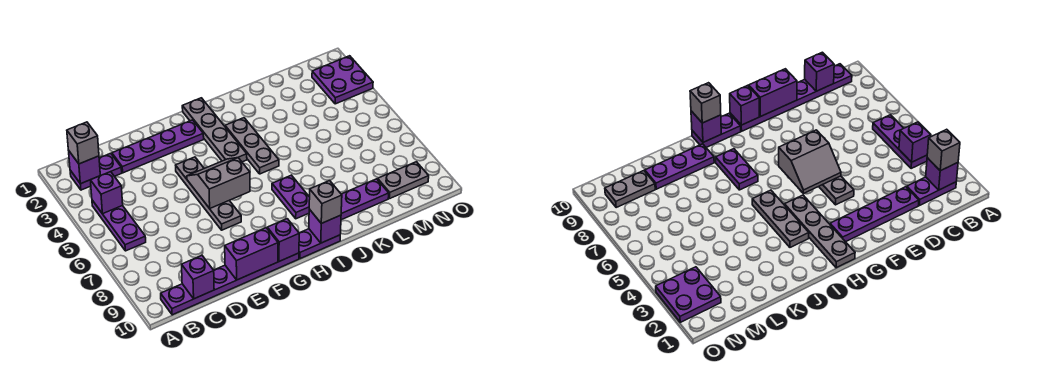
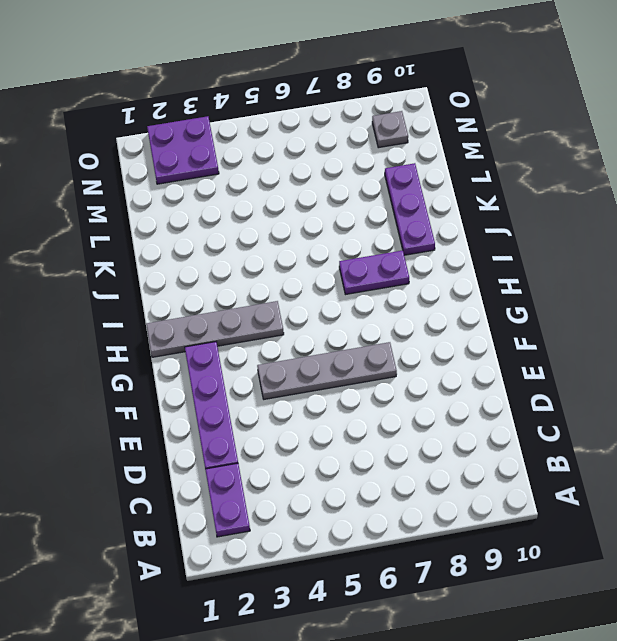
grey 1x1 plate [372,111,408,148] -> grey 1x2 plate [378,162,429,199]
none -> purple 1x3 plate [92,200,146,251]
none -> purple 1x6 plate [161,253,299,315]
none -> purple 1x2 plate [299,229,340,259]

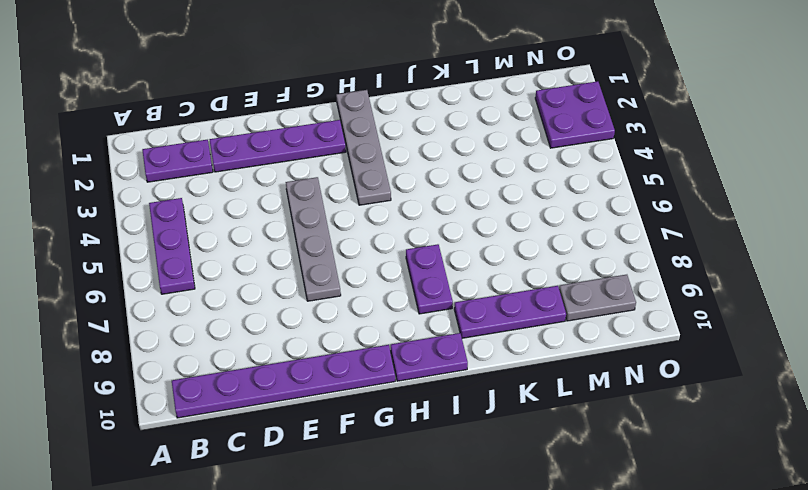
none -> grey 1x3 plate [225,118,279,174]
none -> purple 1x1 brick [69,151,100,184]
none -> purple 1x1 brick [90,172,123,214]

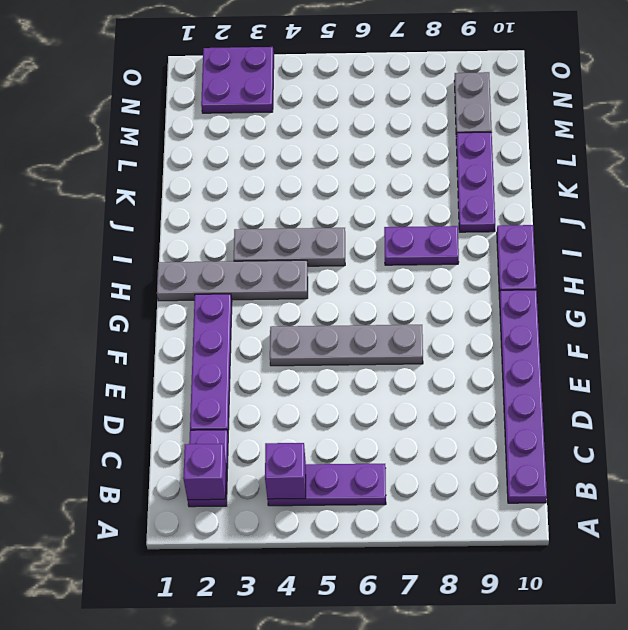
none -> purple 1x1 brick [182,255,214,299]
none -> purple 1x2 brick [225,228,278,280]
none -> grey 2x2 slope [187,158,250,208]

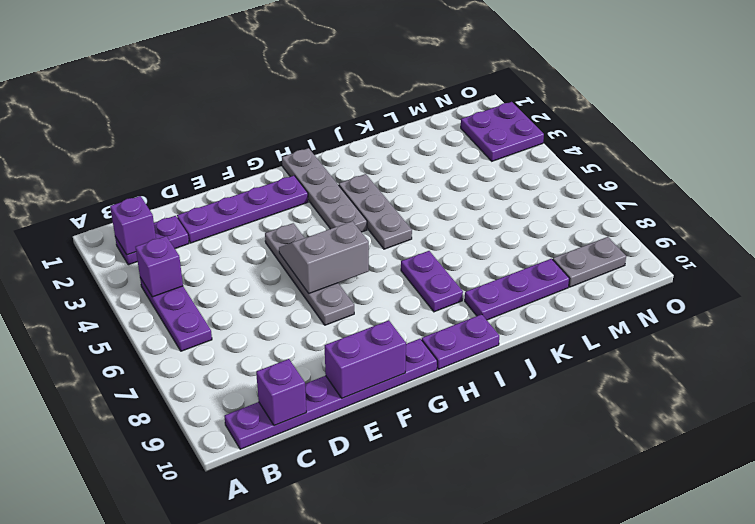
none -> purple 1x1 brick [267,219,299,261]
none -> purple 1x1 brick [309,209,341,243]
none -> grey 1x1 brick [67,122,99,164]

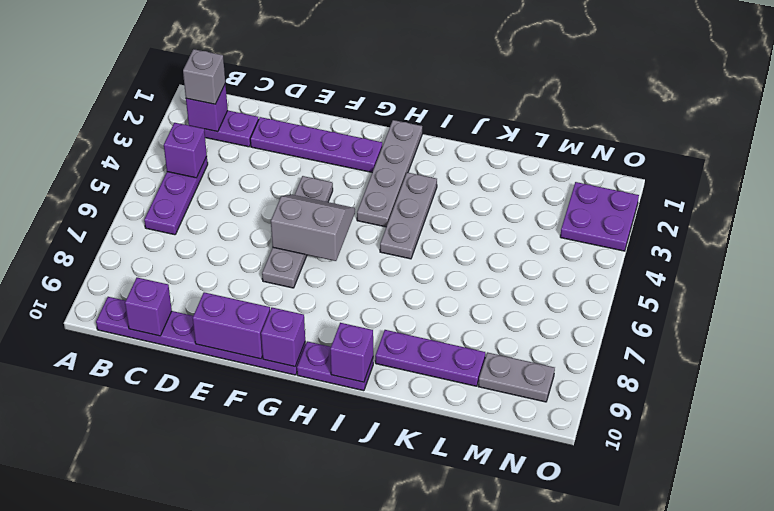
none -> purple 1x2 plate [272,175,310,219]
none -> grey 1x1 brick [309,181,342,224]

